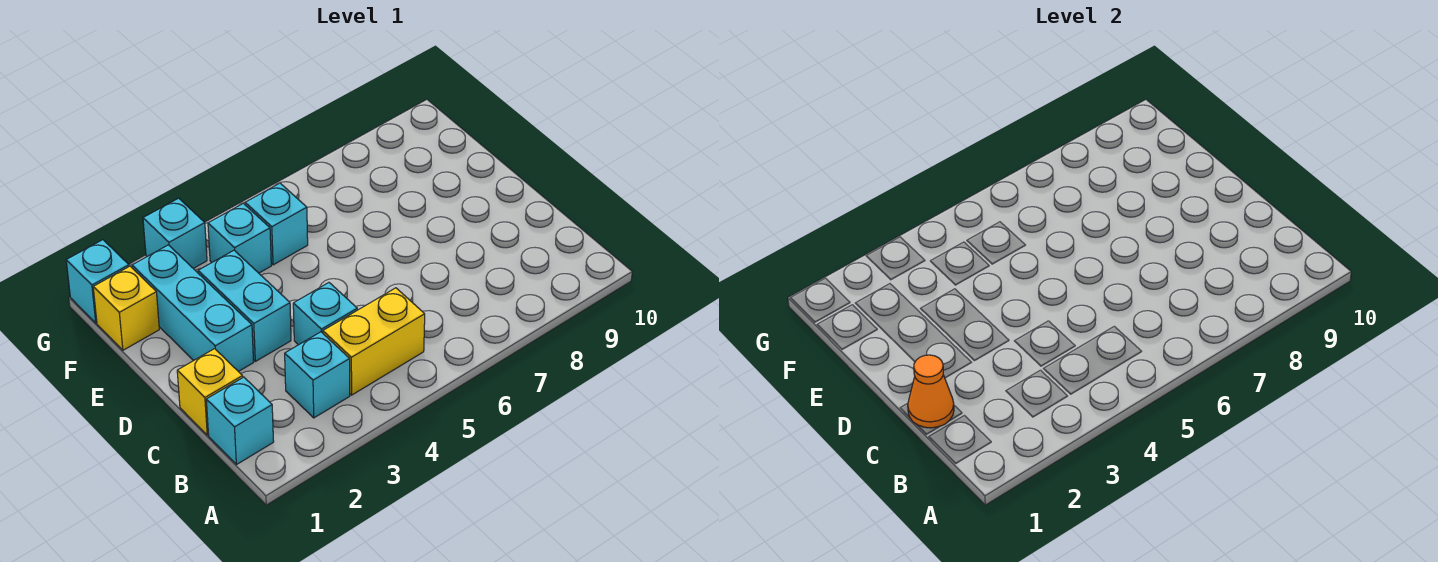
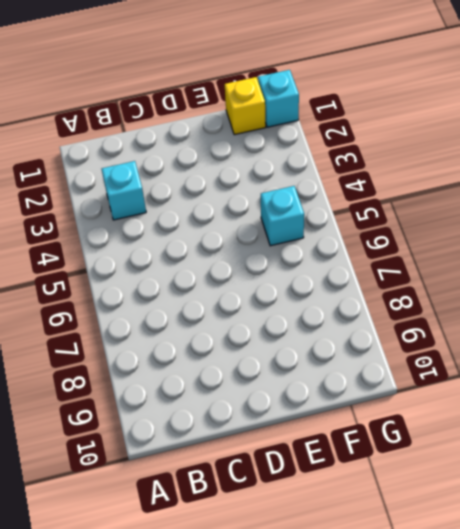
none -> cyan 1x1 brick [206,377,274,465]
none -> yellow 1x2 brick [323,288,425,395]
none -> yellow 1x1 brick [177,349,243,435]

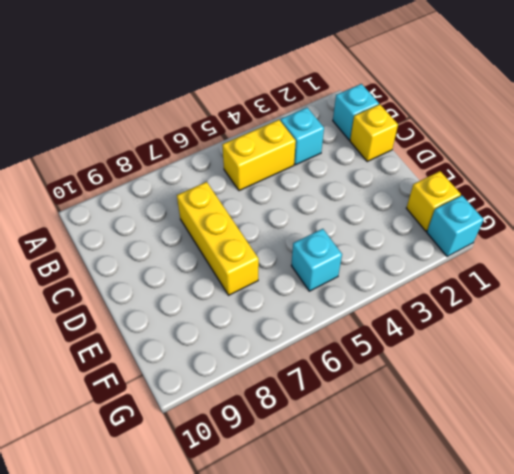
yellow 1x3 brick [177,182,259,295] -> none
none -> cyan 1x1 brick [293,283,357,345]
none -> cyan 1x3 brick [132,245,254,372]
none -> cyan 1x2 brick [198,250,291,361]

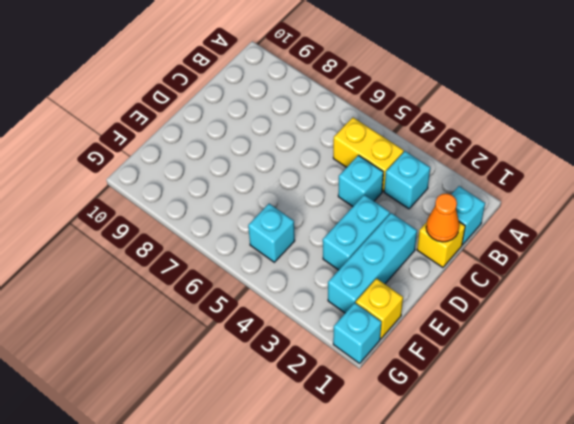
none -> cyan 1x1 brick [208,203,271,273]
none -> cyan 1x1 brick [143,198,207,268]

